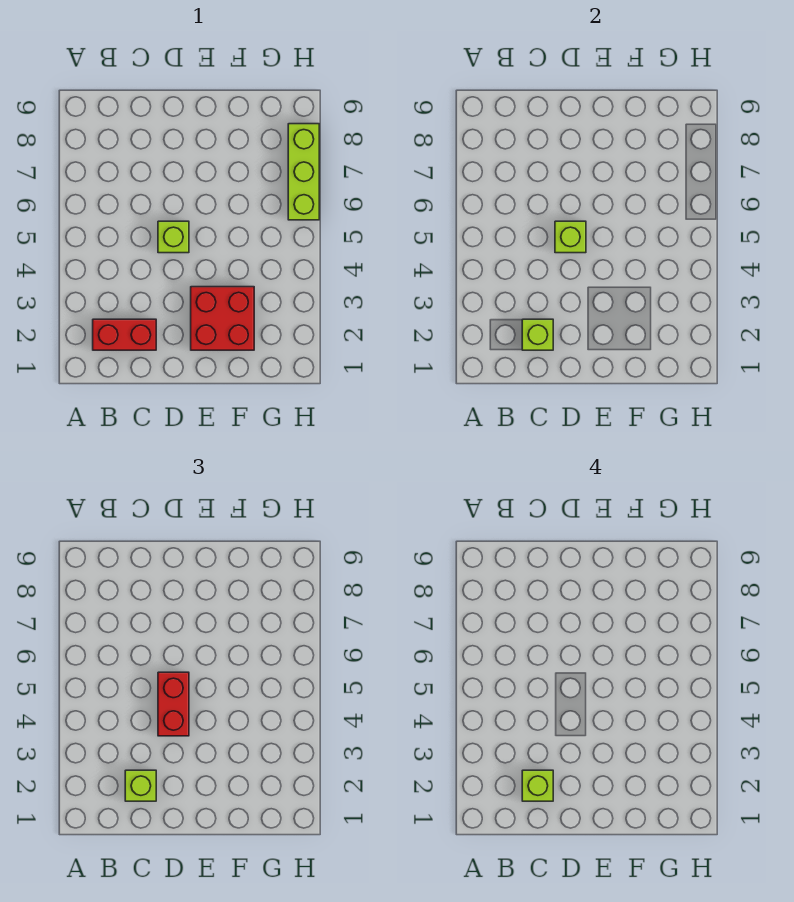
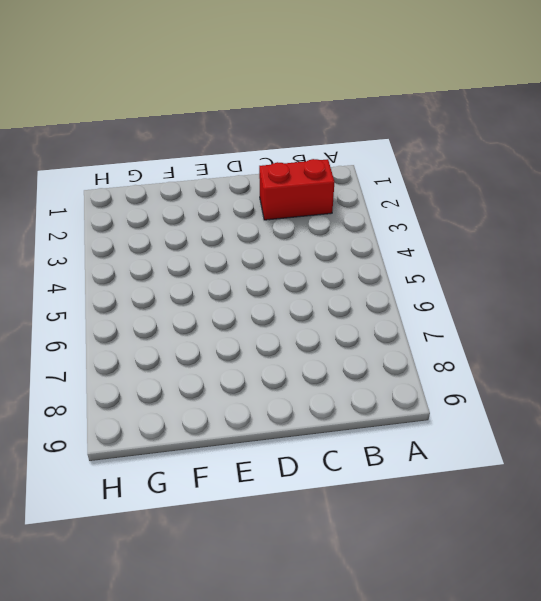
none -> lime 1x1 brick [158,221,189,253]
none -> red 2x2 brick [191,287,254,350]

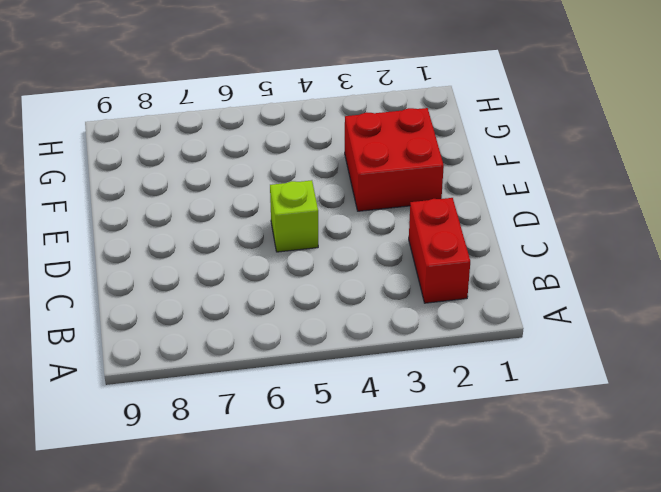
none -> lime 1x3 brick [288,124,319,220]
none -> lime 1x1 brick [522,319,553,350]

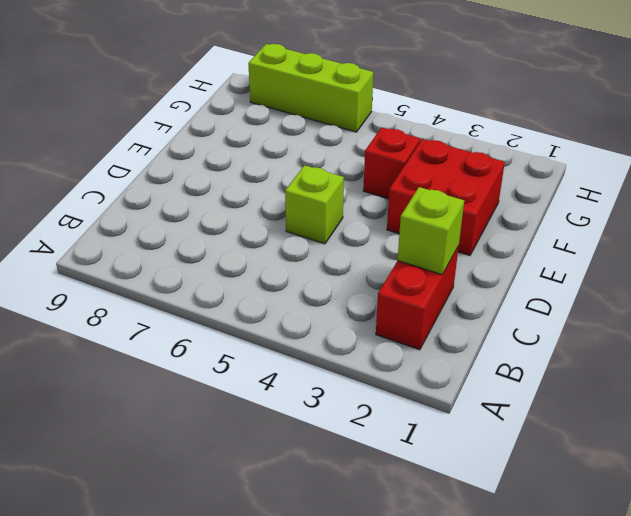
red 1x1 brick [363,127,420,199] -> none
none -> lime 1x1 brick [555,221,586,253]
none -> lime 1x1 brick [125,770,156,801]

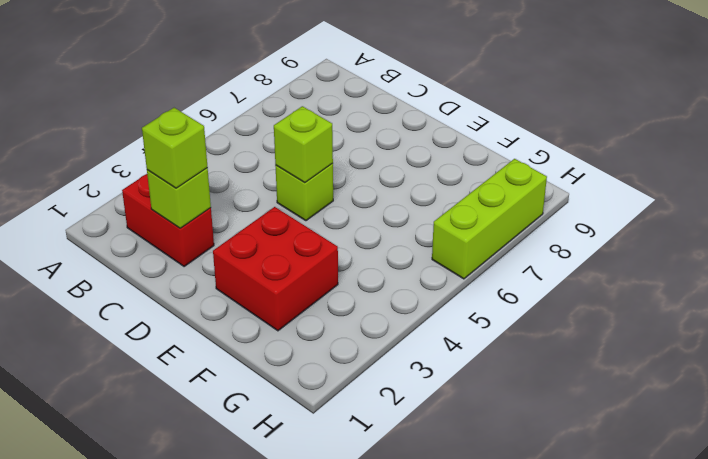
none -> red 1x2 brick [158,672,189,736]
none -> lime 1x1 brick [522,770,553,801]

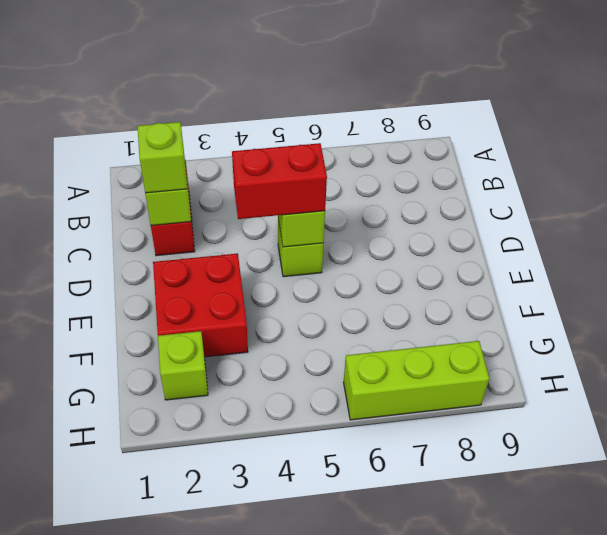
lime 1x1 brick [158,331,208,400] -> lime 1x1 brick moved to [522,770,553,801]

